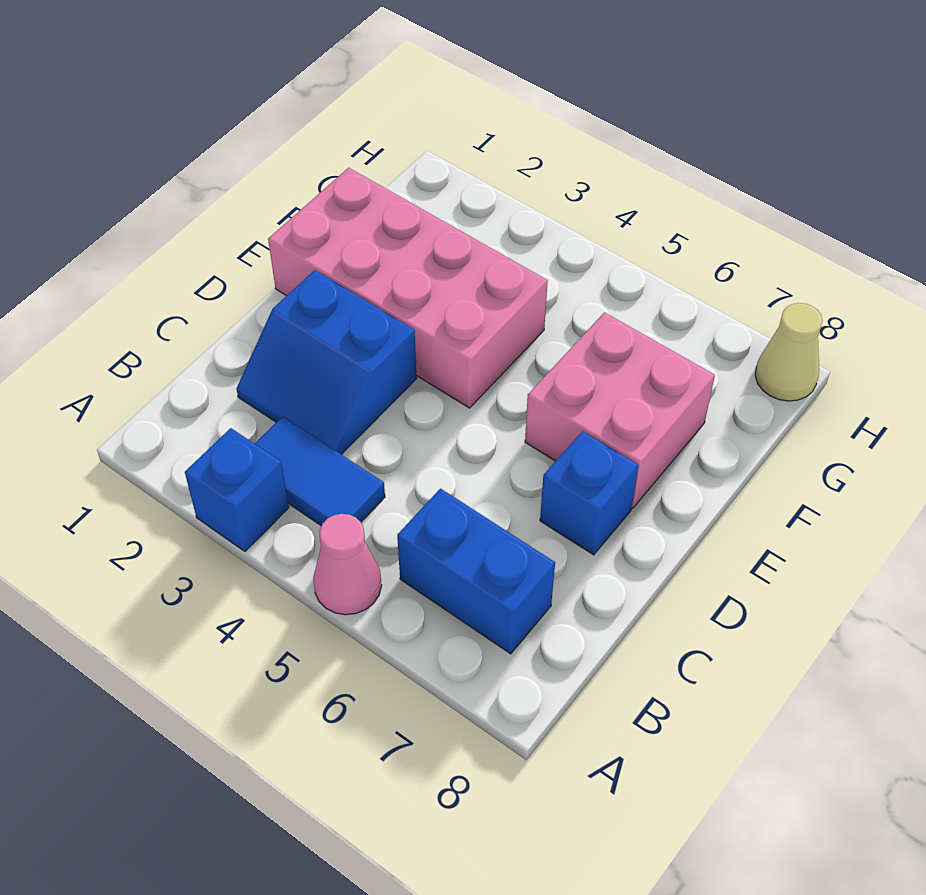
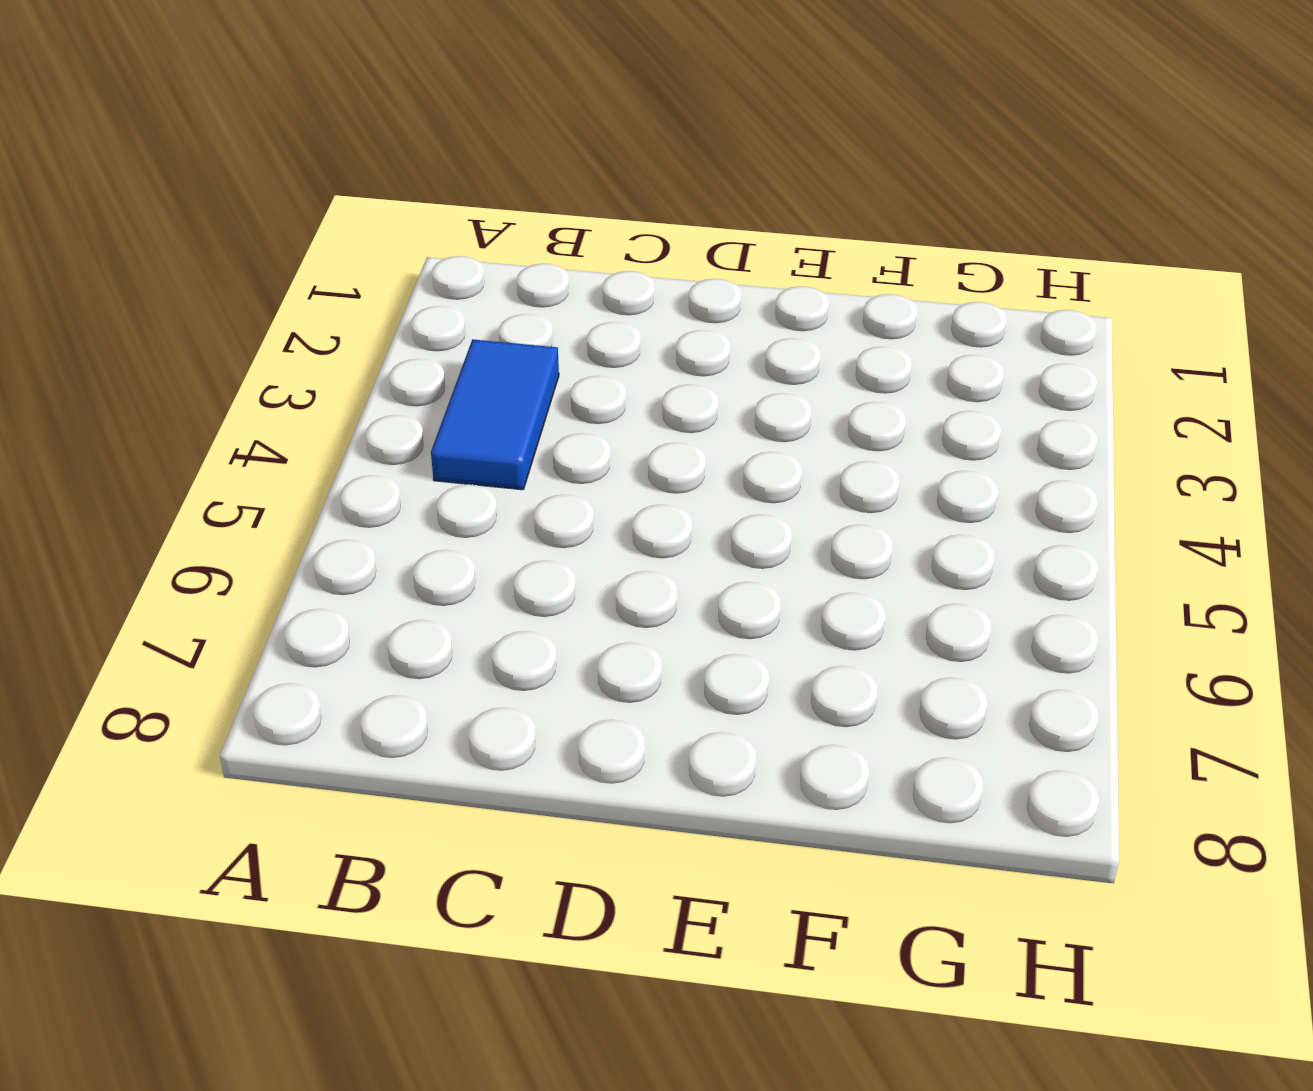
none -> blue 1x1 brick [185,428,289,551]
none -> pink 1x1 cone [313,514,382,615]

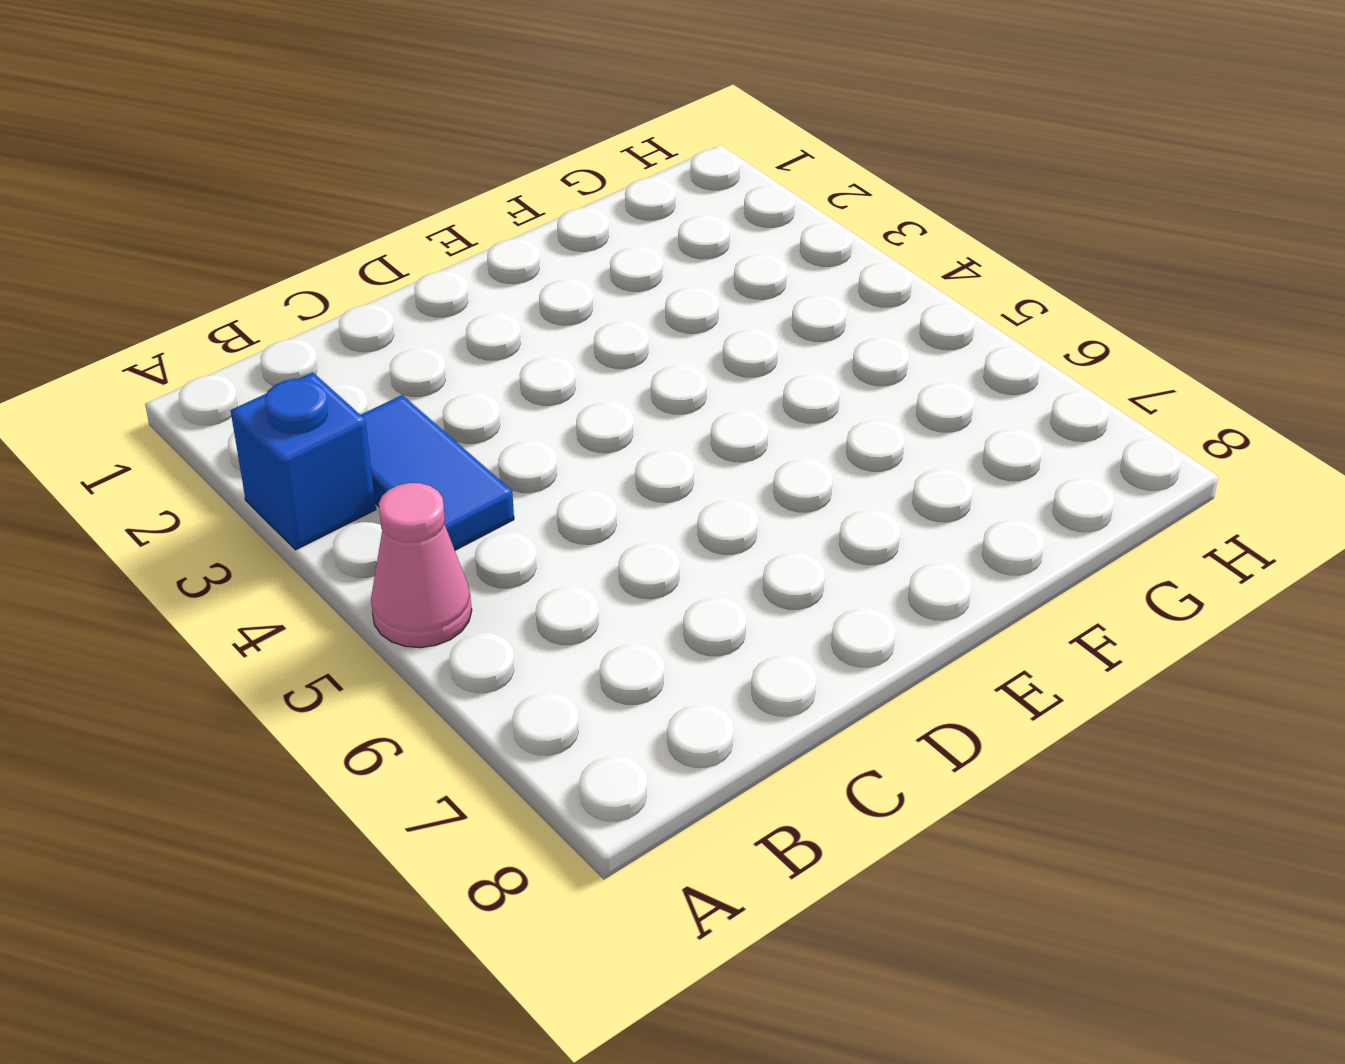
none -> blue 1x2 brick [397,489,555,654]
none -> blue 2x2 slope [236,270,417,455]

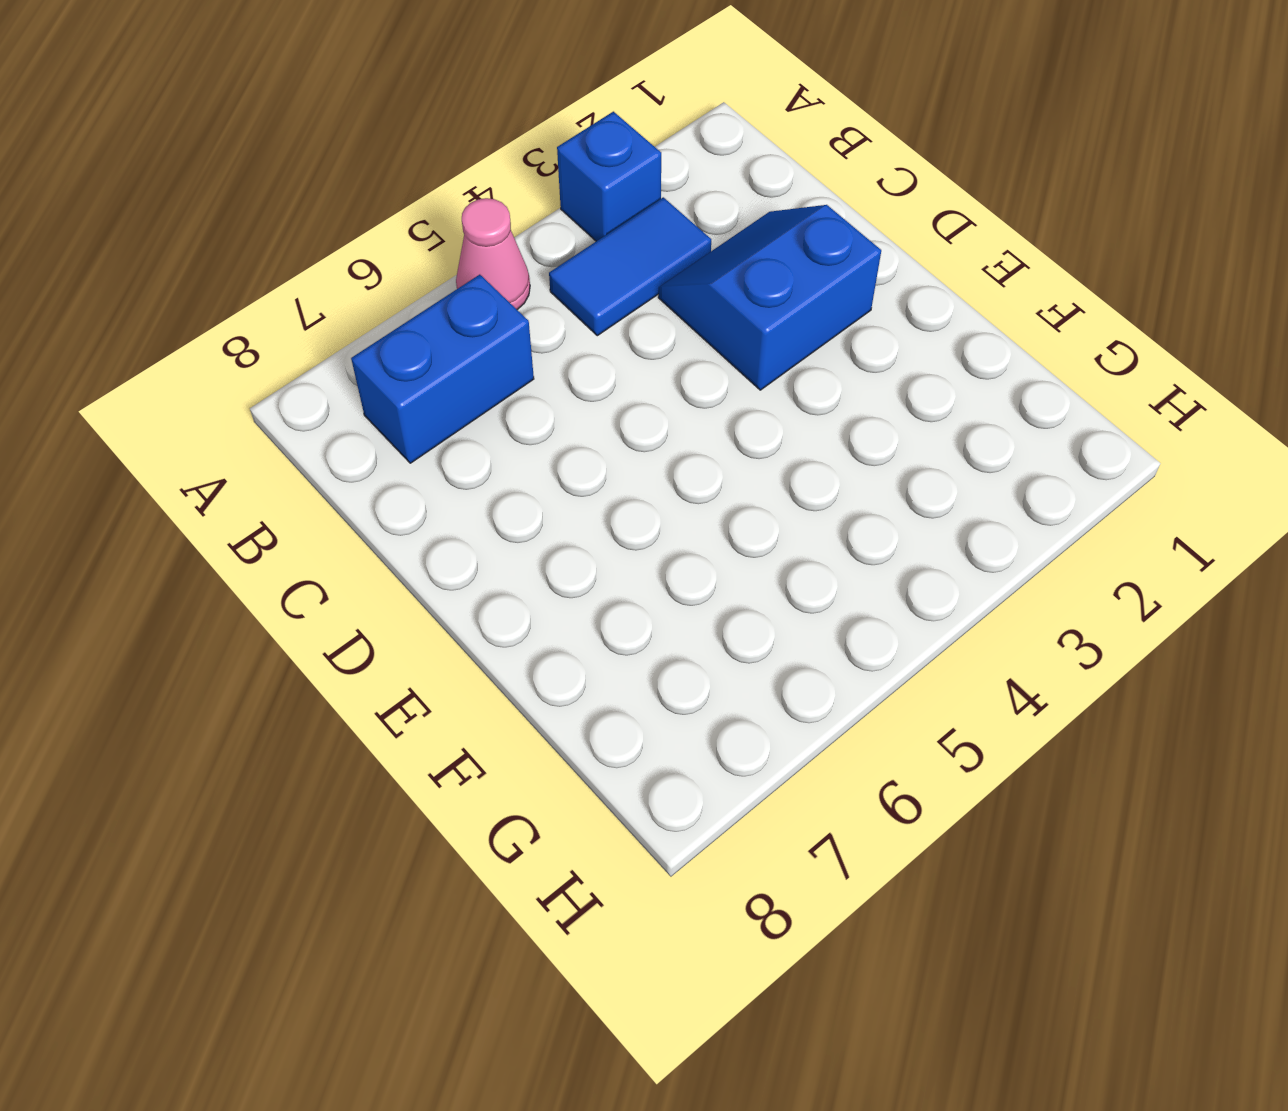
none -> blue 1x1 brick [540,431,638,555]
none -> pink 2x4 brick [268,168,548,408]

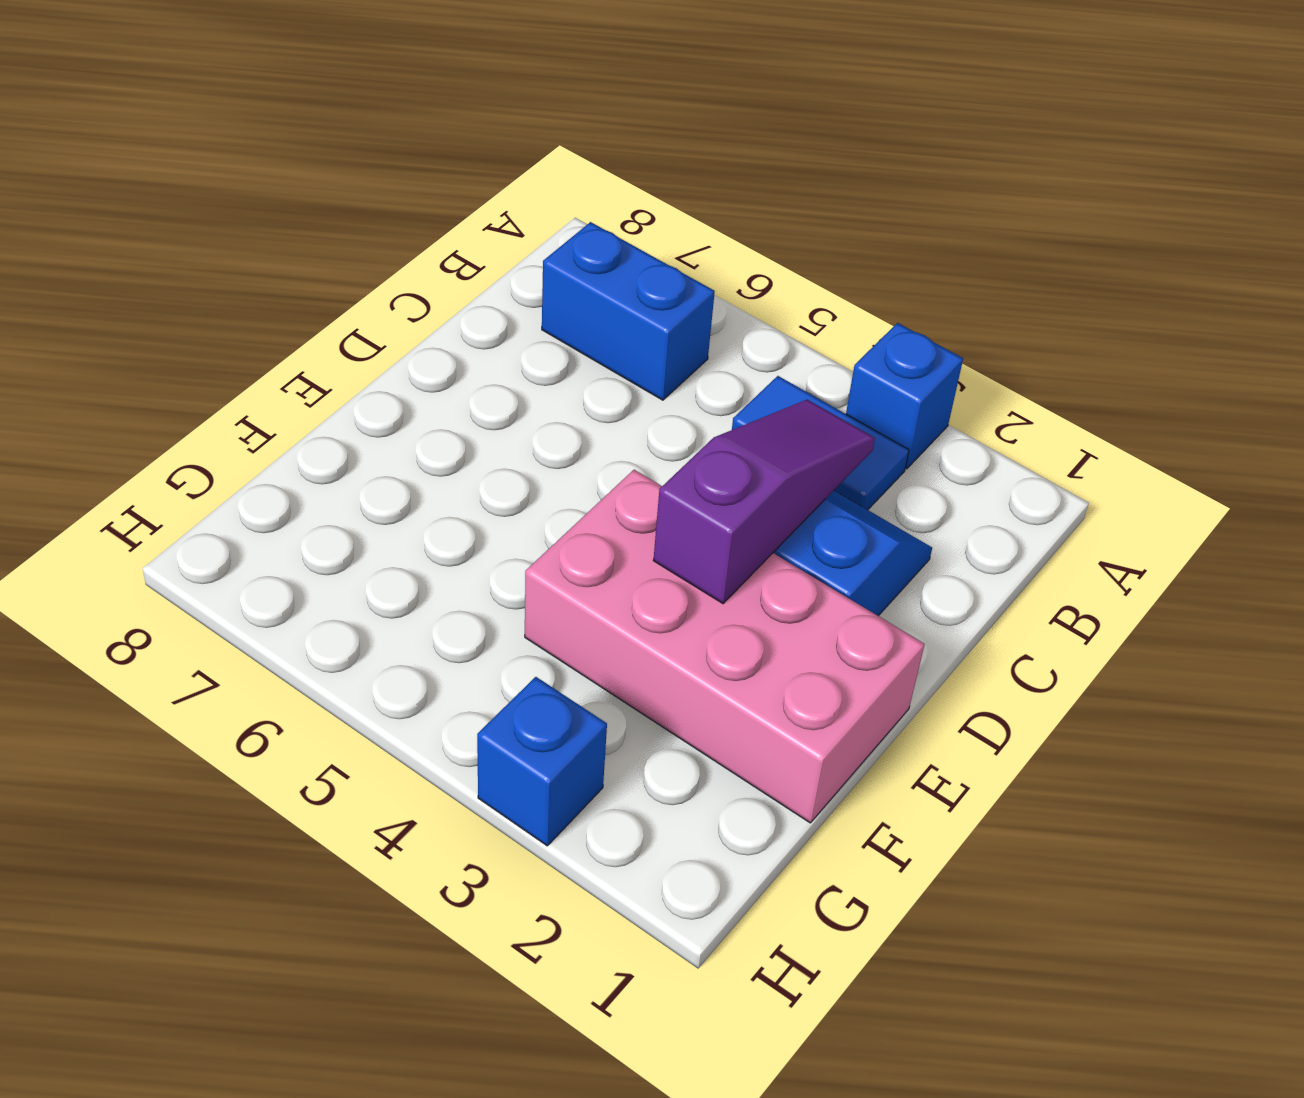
purple 1x3 slope [653,400,875,604] -> none
blue 1x1 brick [477,677,607,846] -> blue 1x1 brick moved to [540,431,638,555]
none -> pink 1x1 cone [313,514,382,615]
none -> pink 2x2 brick [525,313,715,508]

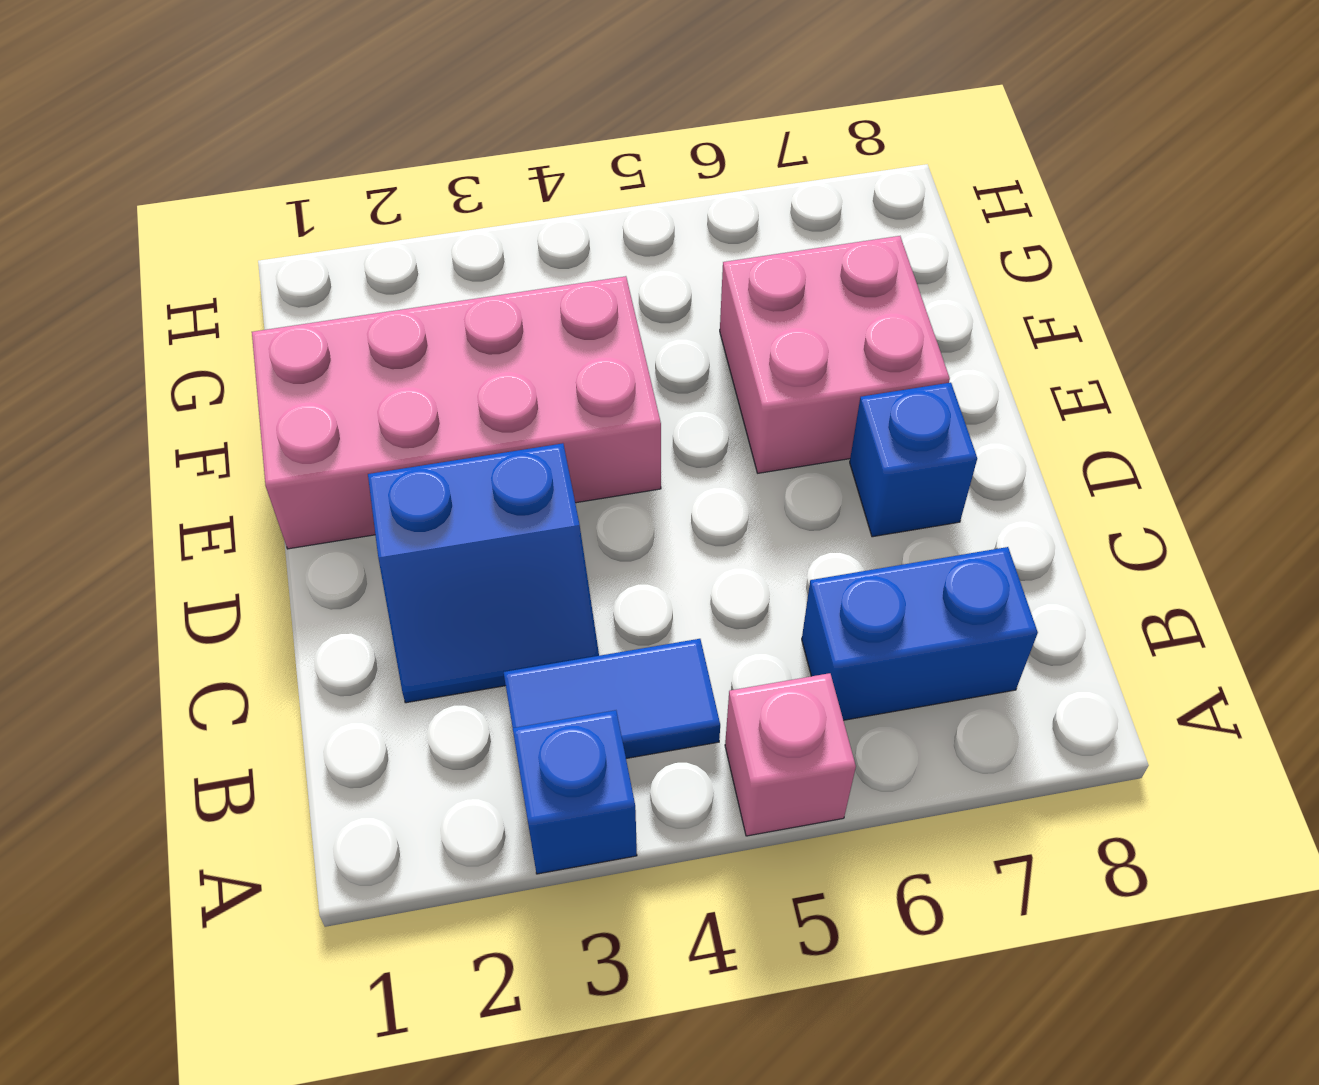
pink 1x1 brick [725,673,856,836] -> pink 1x1 cone [313,514,382,615]
none -> tan 1x1 cone [755,303,822,401]

